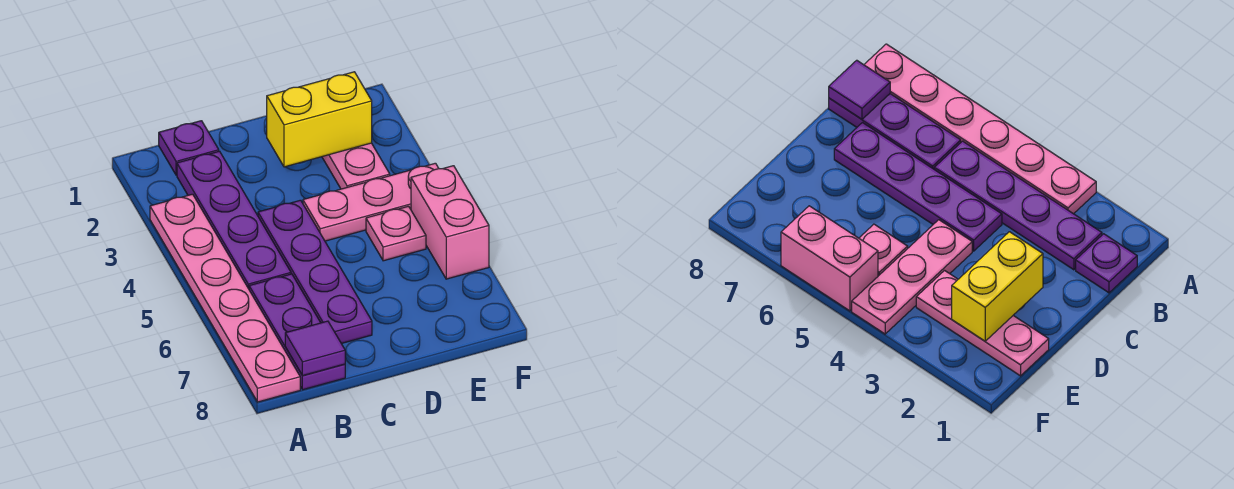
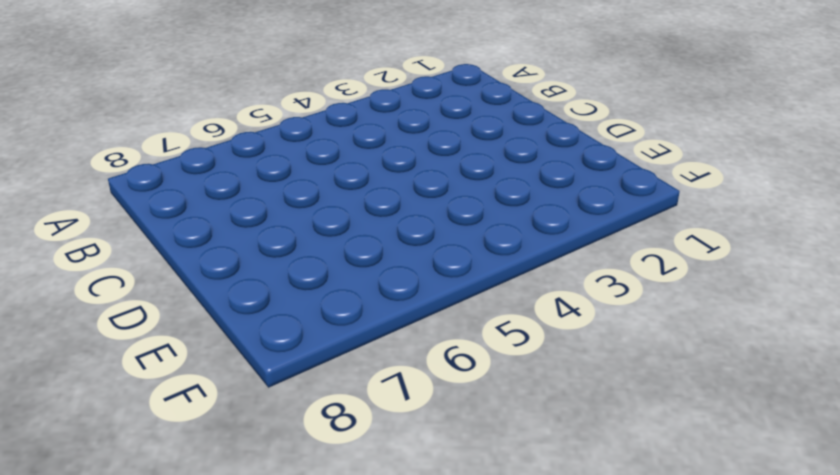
none -> pink 1x6 plate [150,194,300,402]
none -> purple 1x1 plate [159,121,219,175]

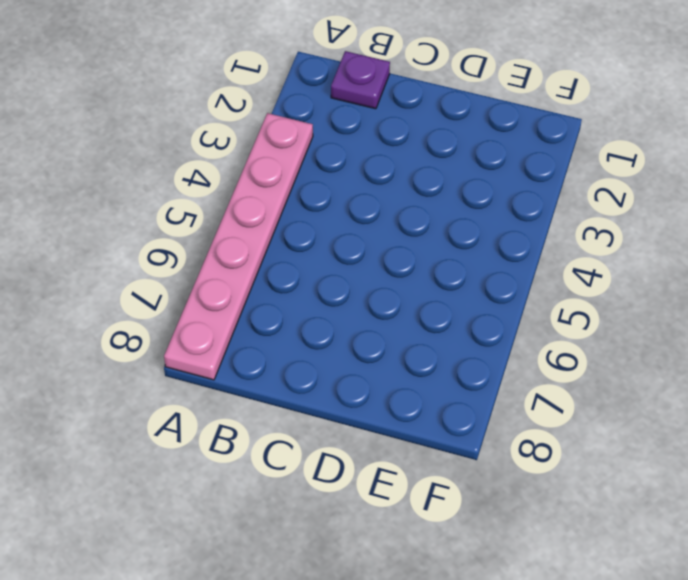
none -> purple 1x4 plate [177,151,291,289]
none -> purple 1x3 plate [249,274,345,390]

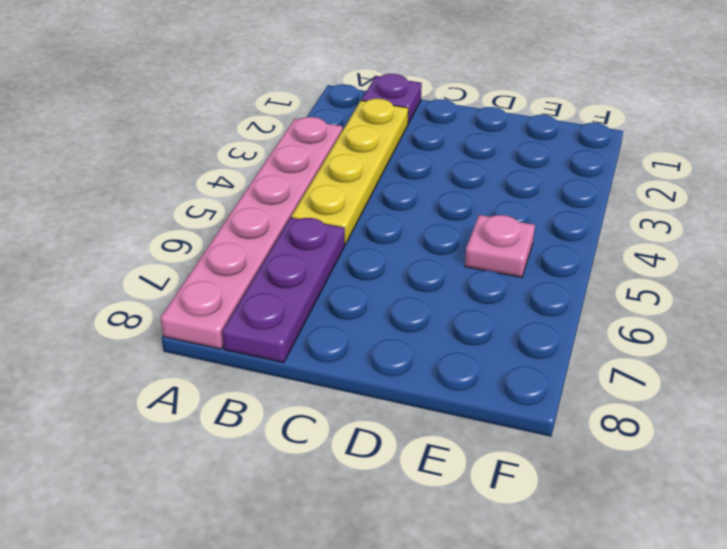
yellow 1x4 plate [291,99,408,244] -> purple 1x4 plate [177,151,291,289]
none -> purple 1x4 plate [258,200,372,344]
none -> pink 1x3 plate [303,163,439,241]

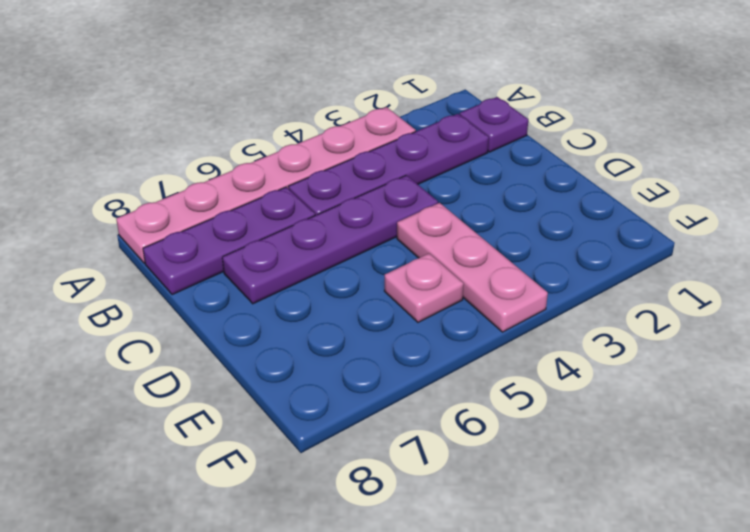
none -> pink 1x3 plate [322,143,390,189]
none -> pink 1x2 brick [411,166,489,279]

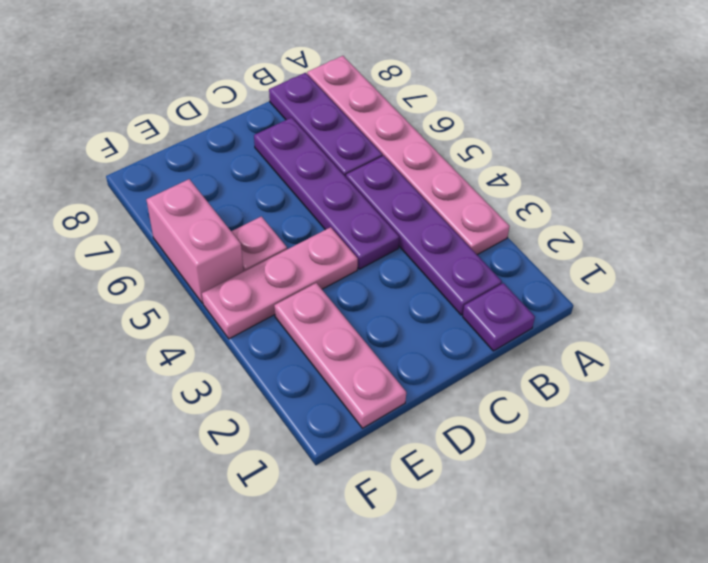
none -> purple 1x1 tile [285,321,345,376]
none -> yellow 1x2 brick [267,72,372,167]

